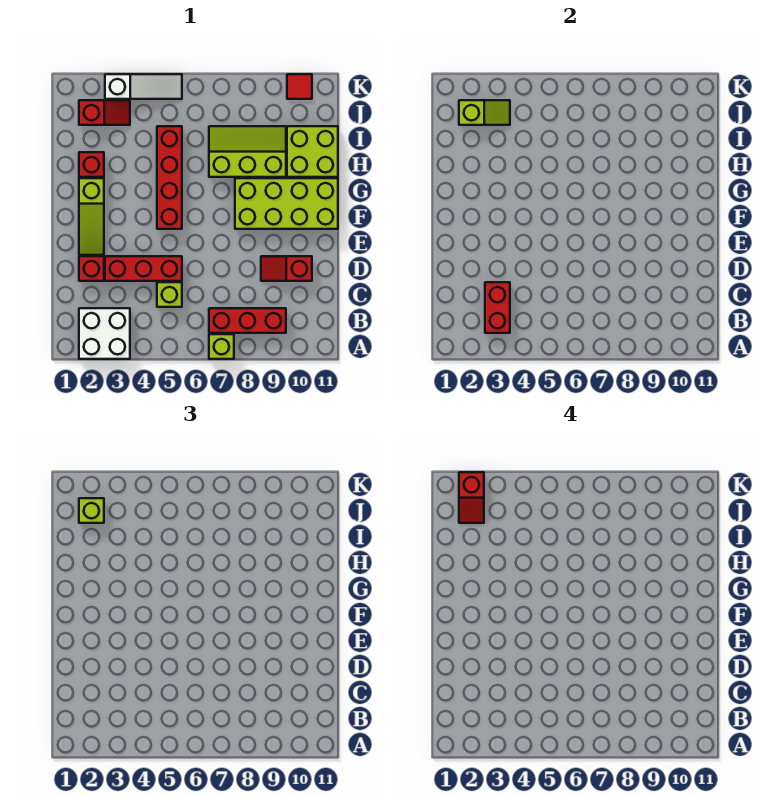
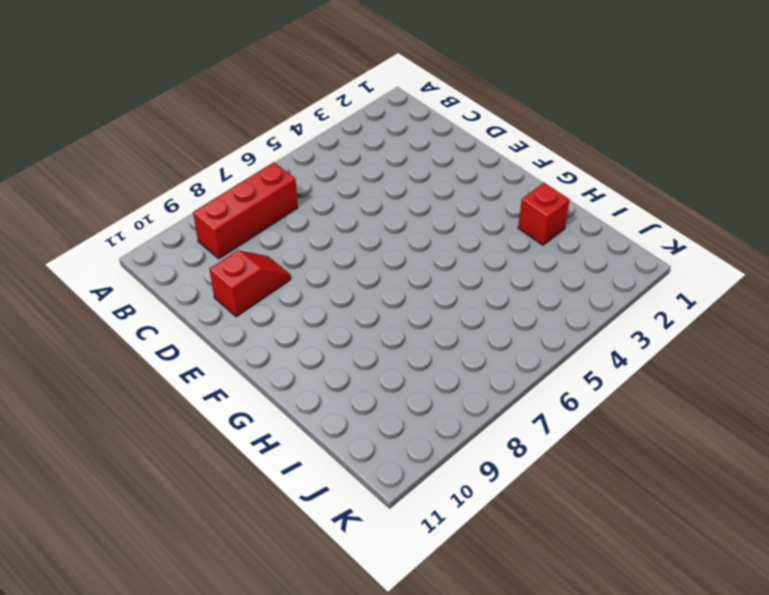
none -> white 2x2 brick [79,308,130,359]
none -> lime 1x1 brick [209,334,234,359]
none -> lime 1x1 brick [157,282,182,307]

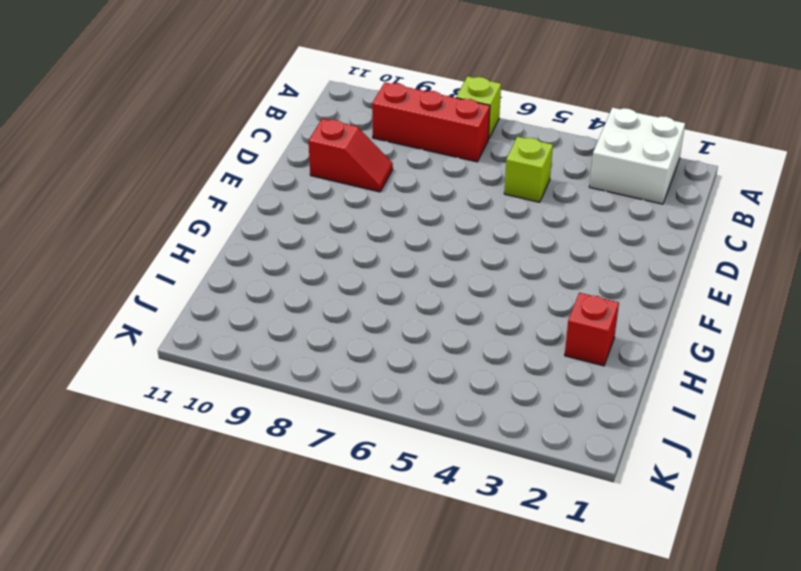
none -> red 1x1 brick [79,256,104,281]
none -> red 1x3 brick [105,256,182,281]
none -> lime 1x3 slope [79,178,104,255]

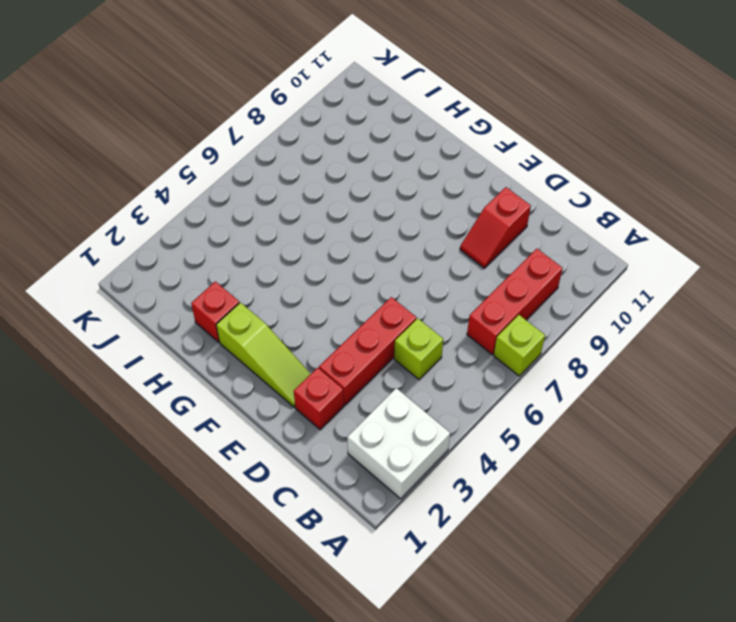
none -> red 1x4 brick [157,126,182,229]
none -> lime 2x4 brick [235,178,338,229]
none -> lime 2x3 slope [209,126,286,177]

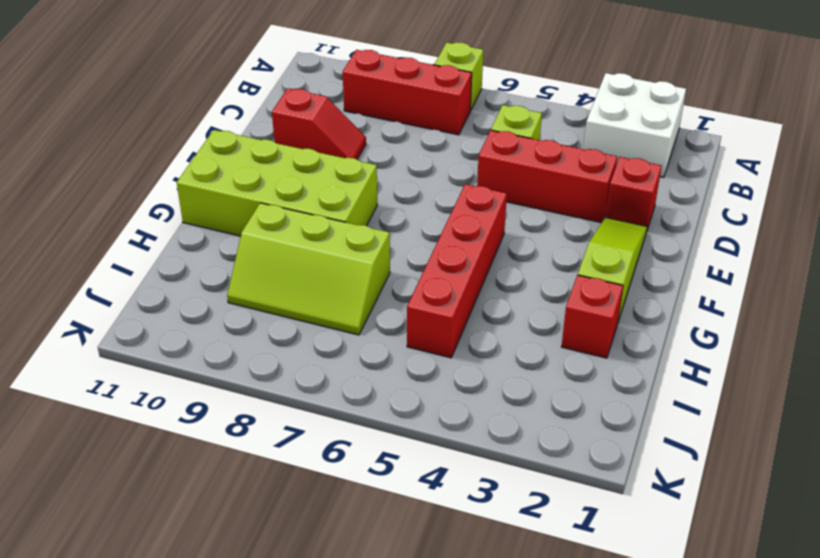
none -> lime 2x2 brick [287,126,338,177]
none -> red 1x2 slope [79,100,130,125]
none -> white 1x3 slope [105,74,182,99]

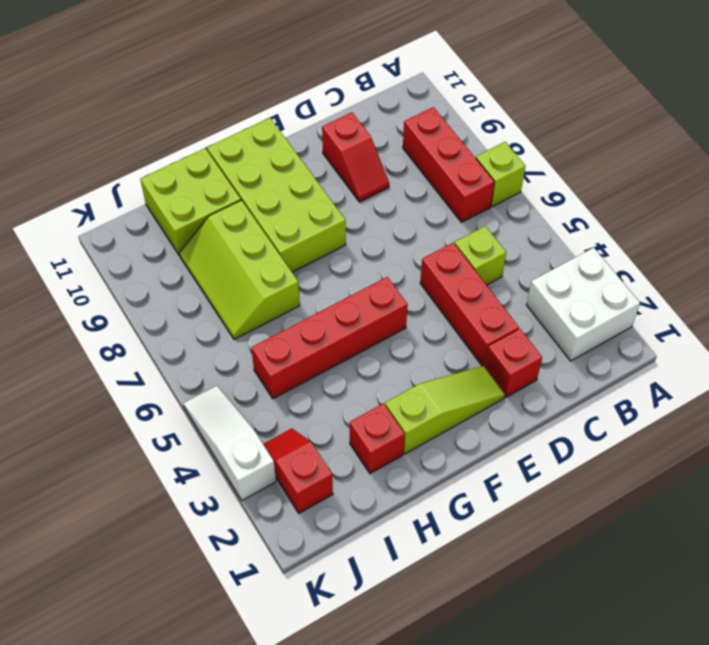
none -> red 1x1 tile [287,74,312,99]
none -> red 1x2 brick [485,282,510,333]
none -> lime 1x2 slope [459,100,510,125]

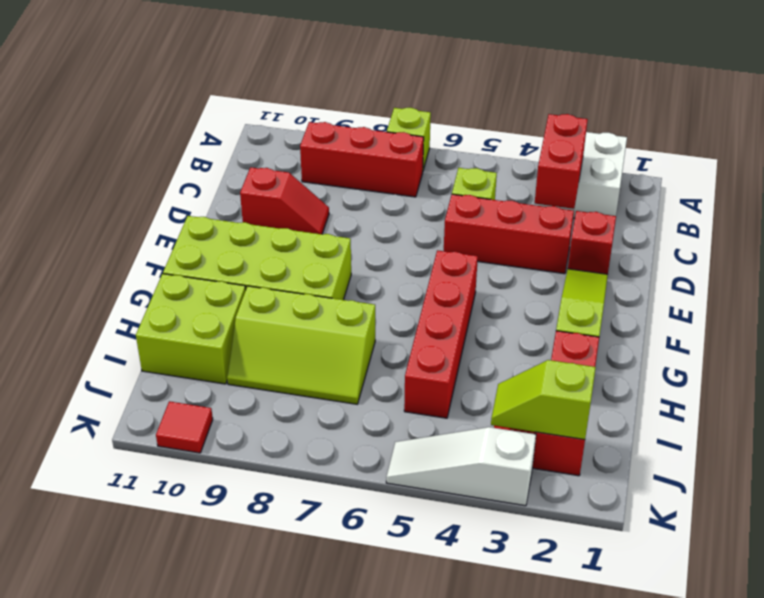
none -> lime 1x1 brick [79,498,104,523]
none -> red 1x2 slope [459,472,484,523]

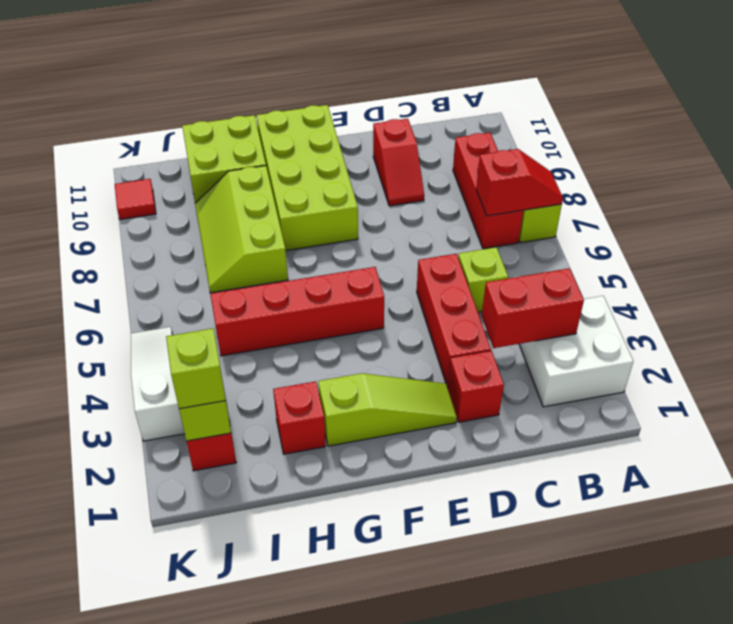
red 1x2 slope [476,149,563,216] -> red 1x2 slope moved to [459,472,484,523]

